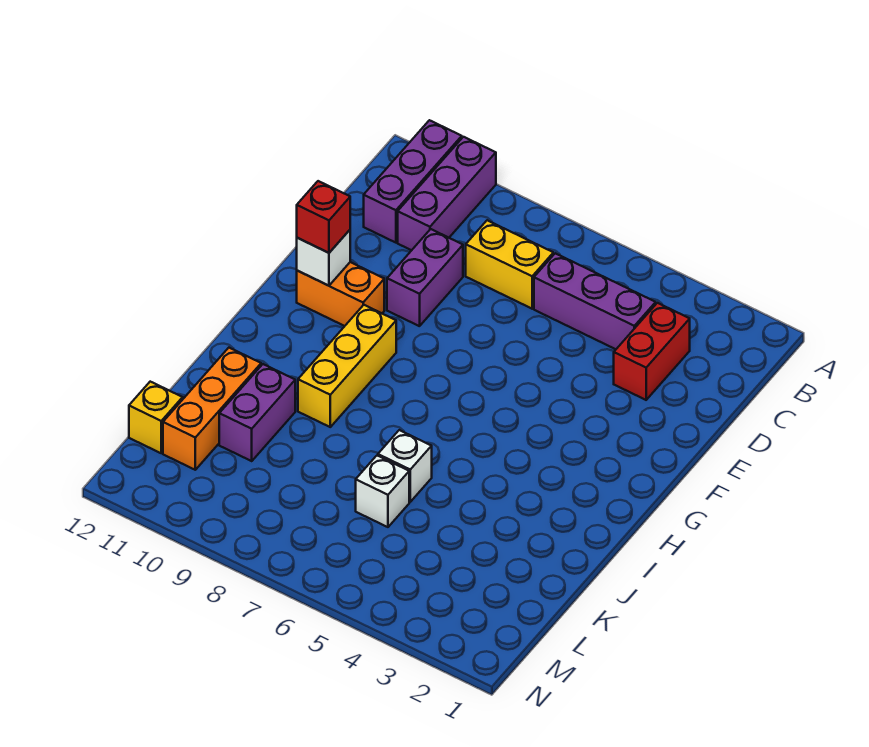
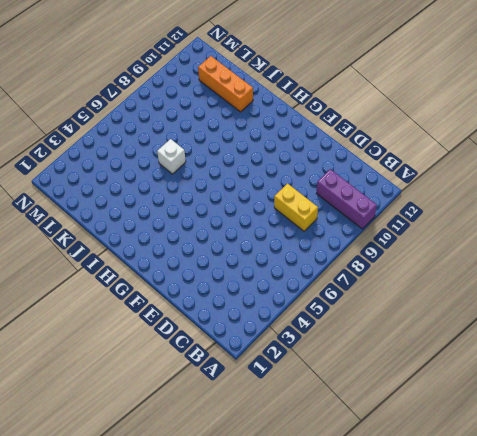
yellow 1x2 brick [274,184,318,231] -> yellow 1x2 brick turned to [466,220,553,309]
none -> purple 1x3 brick [364,120,462,243]
none -> red 1x2 brick [614,303,690,400]
none -> purple 1x3 brick [534,253,656,349]

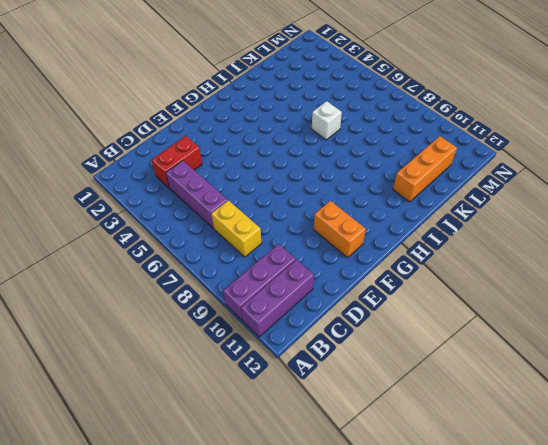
none -> purple 1x2 brick [387,229,463,326]
none -> yellow 1x3 brick [298,305,396,427]
none -> purple 1x2 brick [219,364,295,461]

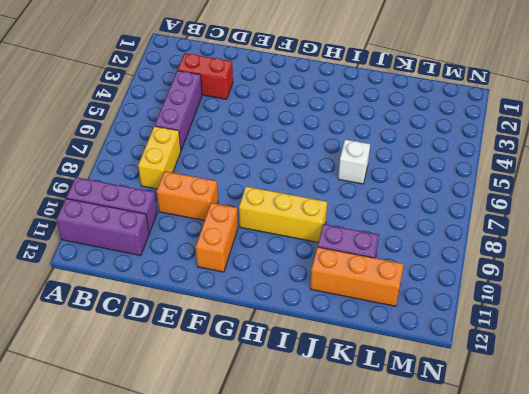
orange 1x2 brick [157,171,218,221] -> purple 1x2 brick [387,229,463,326]
none -> white 1x1 brick [356,456,409,527]
none -> yellow 1x1 brick [129,382,183,453]
none -> white 1x1 brick [297,230,350,286]

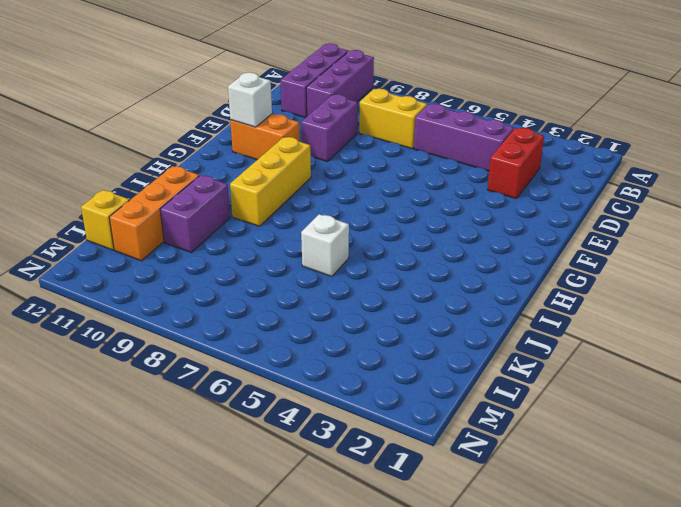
none -> white 1x1 brick [356,456,409,527]
none -> red 1x1 brick [297,181,350,253]

